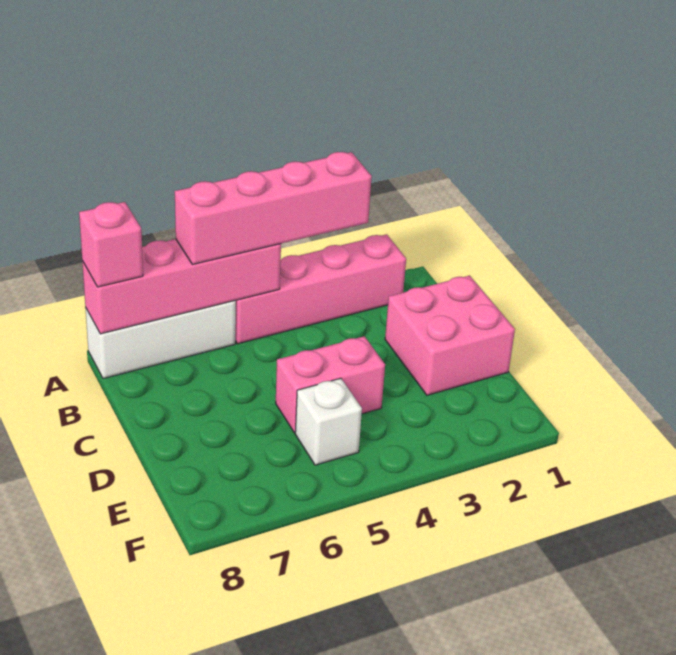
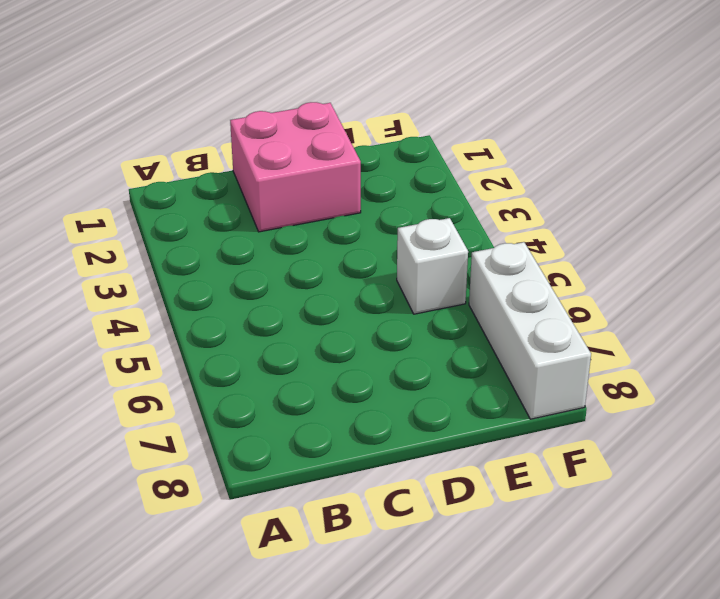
white 1x3 brick [469,242,591,419] -> white 1x3 brick moved to [85,300,236,379]
none -> pink 1x4 brick [235,234,406,344]
none -> pink 1x2 brick [276,336,385,433]

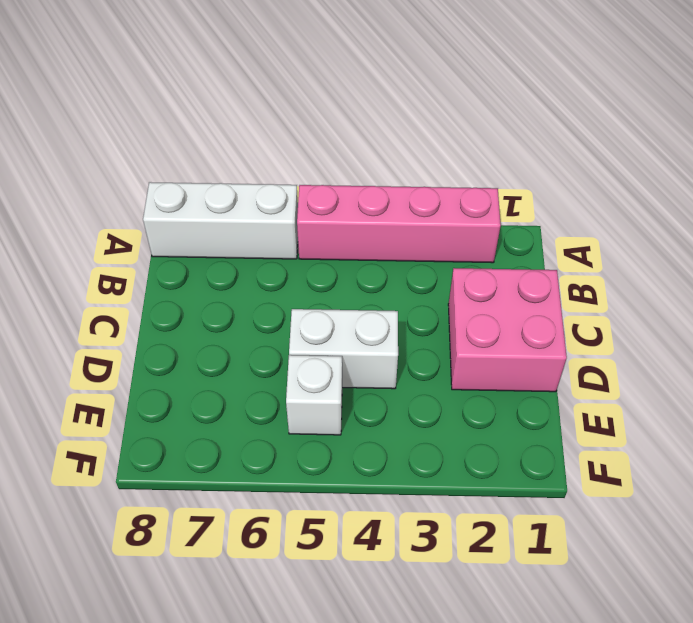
white 1x2 brick [289,309,398,389] -> pink 1x2 brick [276,336,385,433]
none -> pink 1x4 brick [82,239,281,334]
none -> pink 1x4 brick [175,152,372,265]

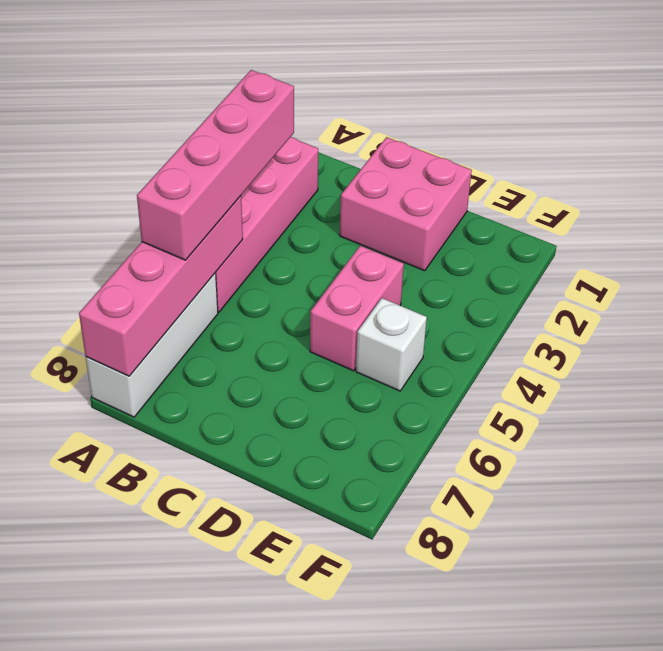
none -> pink 1x1 brick [79,202,143,287]

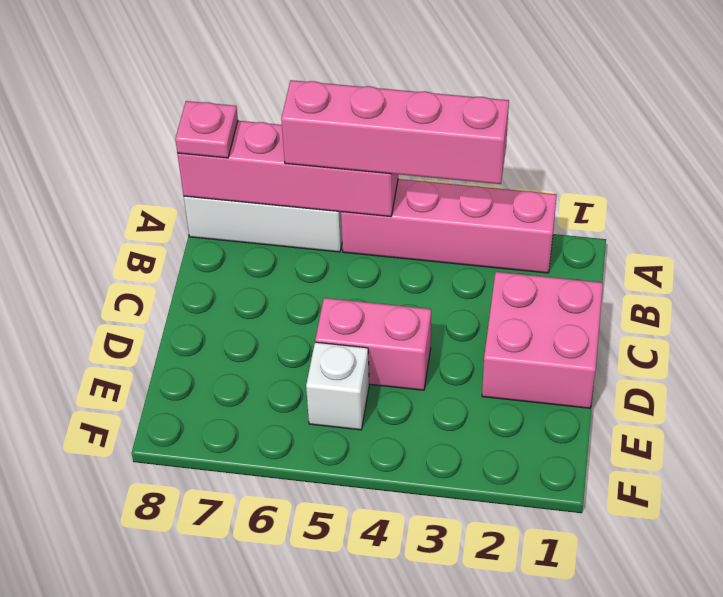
pink 1x1 plate [175,101,238,158] -> pink 1x1 brick [79,202,143,287]

